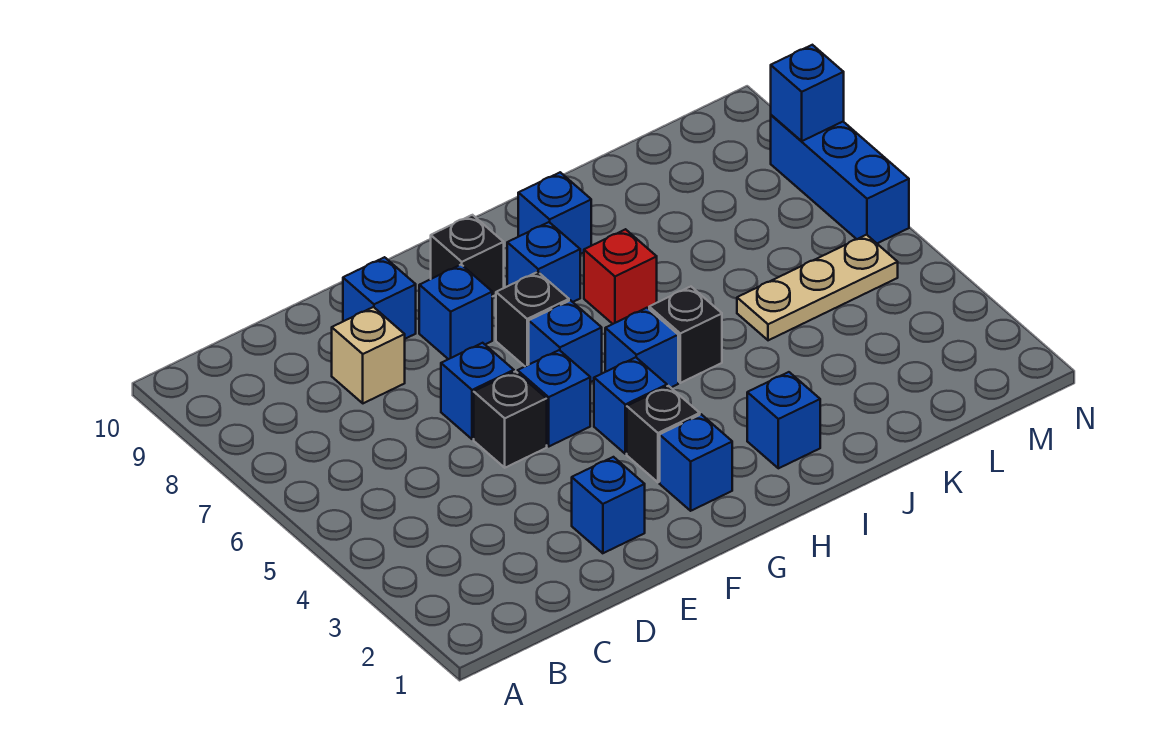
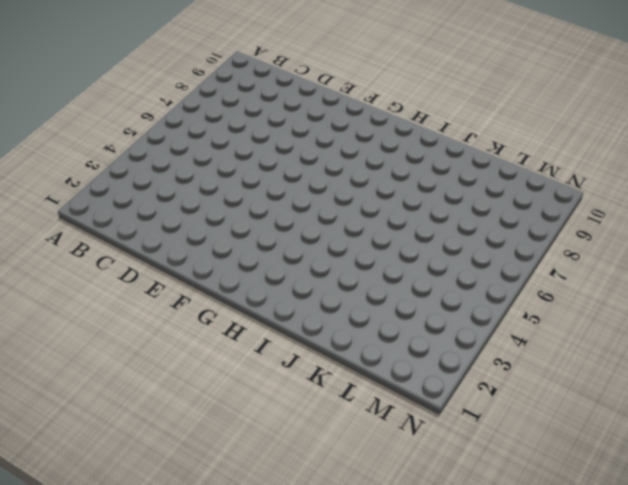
none -> tan 1x1 brick [332,307,405,403]
none -> blue 1x1 brick [572,457,645,553]
none -> black 1x1 brick [474,371,547,468]

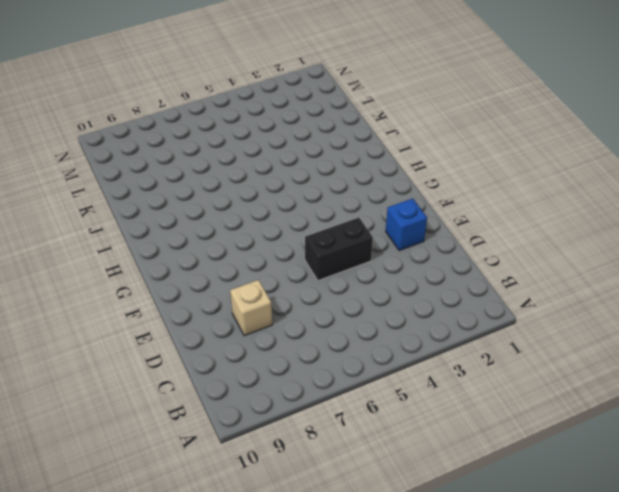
black 1x2 brick [305,218,373,281] -> black 1x1 brick [474,371,547,468]
none -> blue 1x1 brick [441,343,514,439]
none -> blue 1x1 brick [343,257,416,339]
none -> blue 1x1 brick [518,350,590,446]

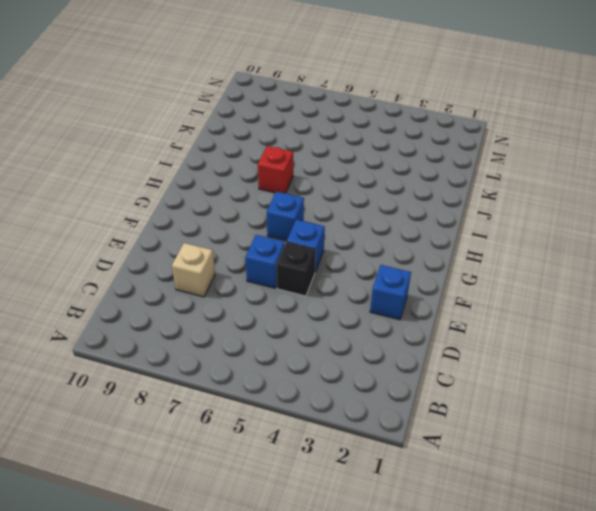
none -> blue 1x1 brick [343,257,416,339]
none -> blue 1x1 brick [419,265,492,359]
none -> blue 1x1 brick [660,414,732,511]

